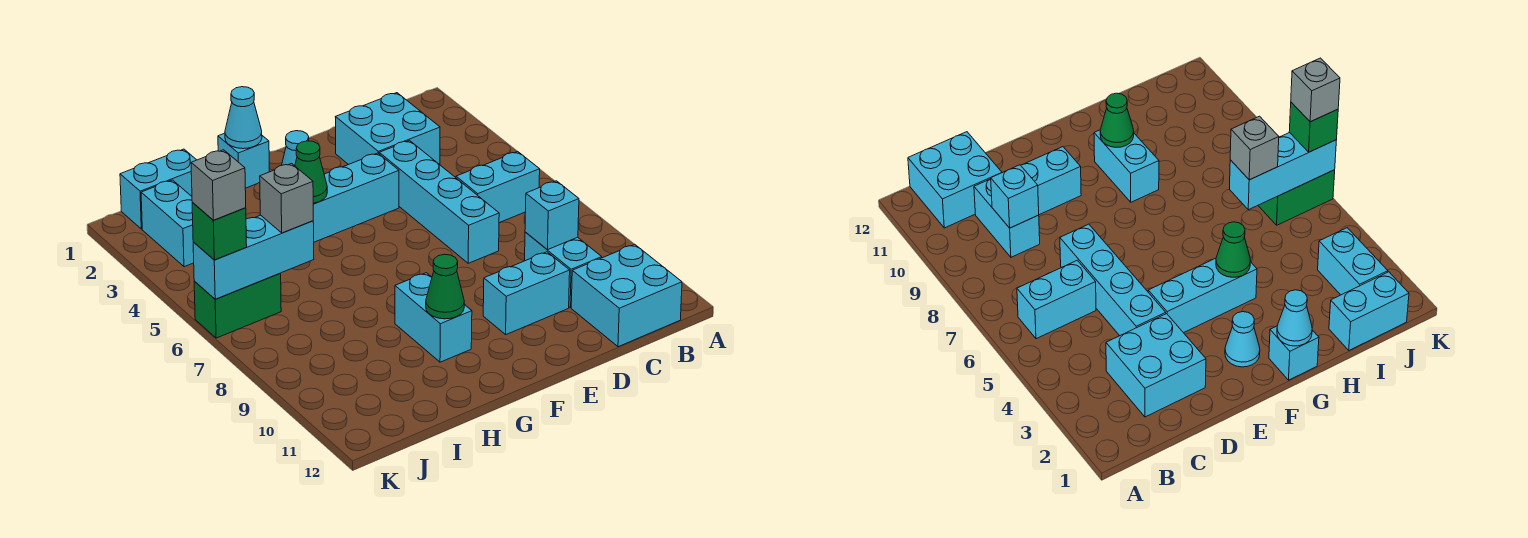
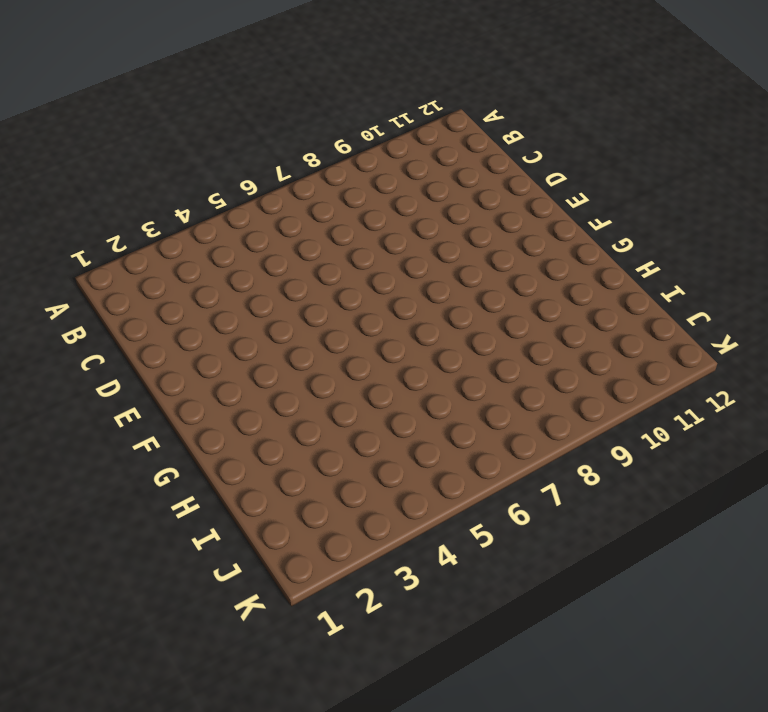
none -> cyan 1x2 brick [456,151,540,223]
none -> cyan 2x2 brick [571,244,682,347]
none -> cyan 2x2 brick [336,93,440,165]

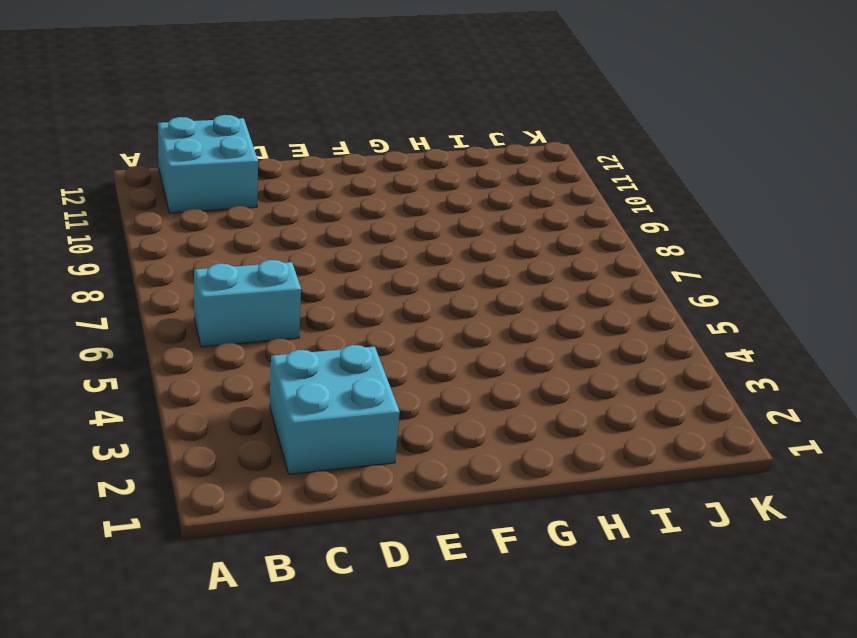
none -> cyan 1x2 brick [525,232,602,307]
none -> cyan 1x4 brick [379,141,499,263]
none -> cyan 1x2 brick [483,252,570,334]

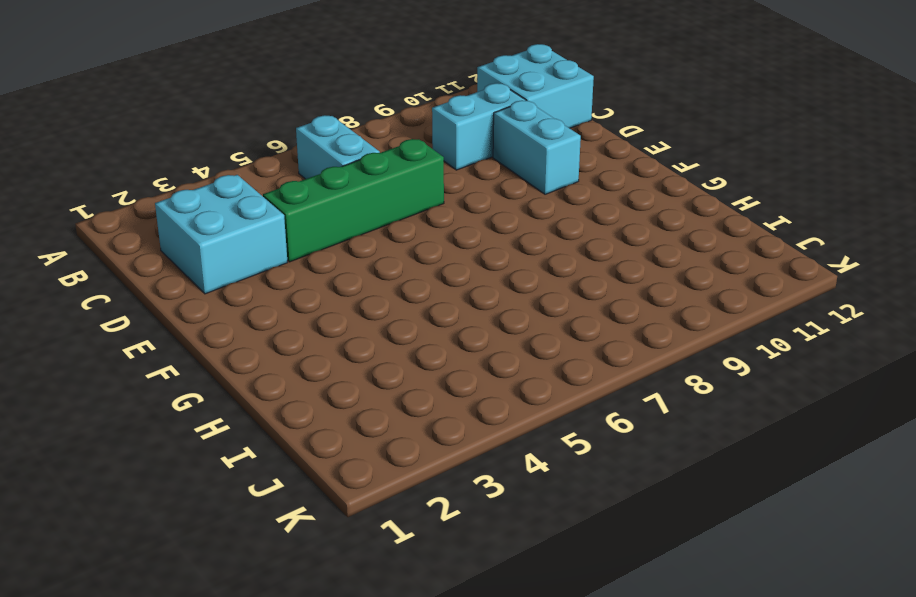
green 1x4 brick [263,139,444,262] -> cyan 1x4 brick [379,141,499,263]
none -> cyan 1x3 brick [313,153,399,242]
none -> cyan 1x1 cone [282,131,309,166]
none -> cyan 1x1 brick [218,133,269,188]

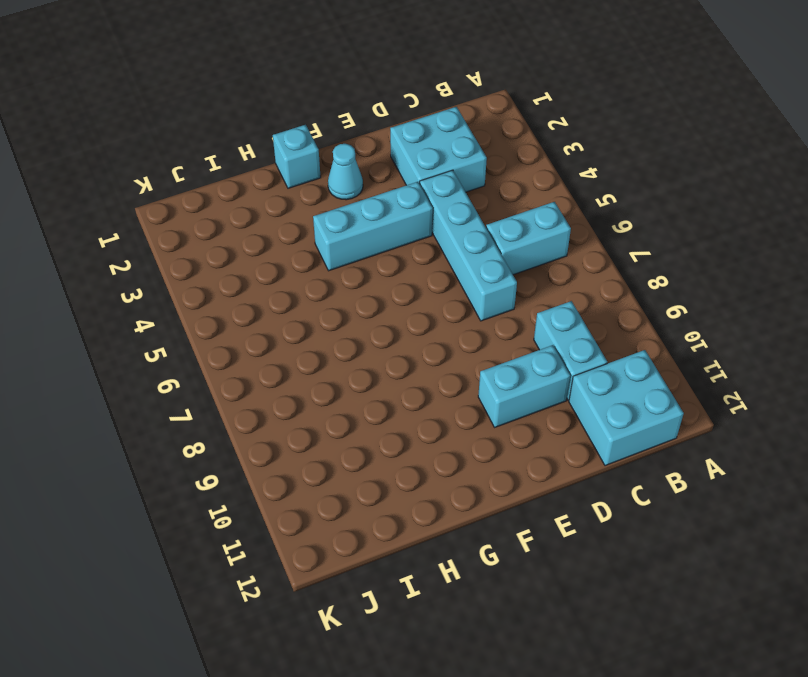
none -> cyan 1x2 brick [395,273,472,362]
none -> cyan 1x2 brick [120,149,196,229]
none -> cyan 1x2 brick [141,180,194,267]

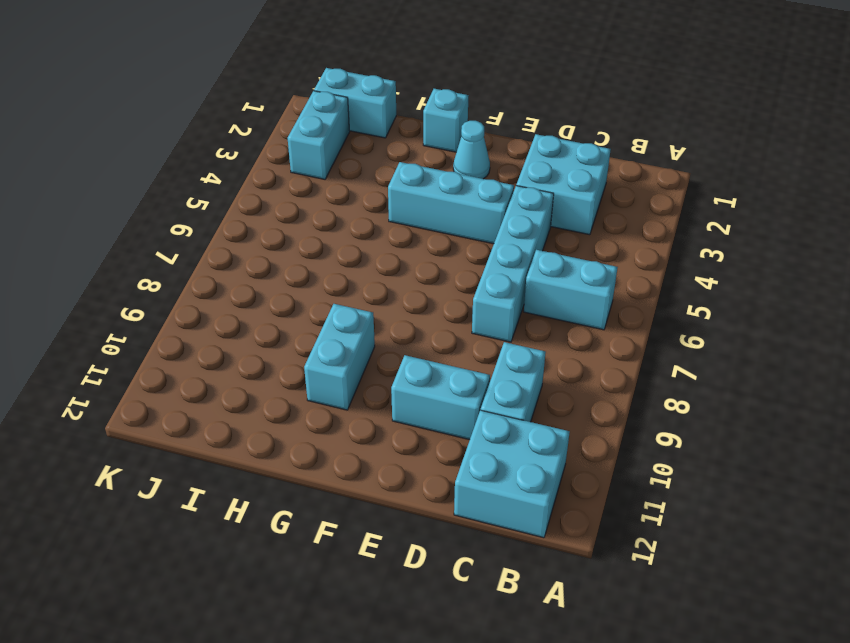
none -> green 1x2 brick [194,273,281,338]
none -> cyan 1x1 brick [525,181,579,250]
none -> cyan 1x1 cone [225,87,262,149]

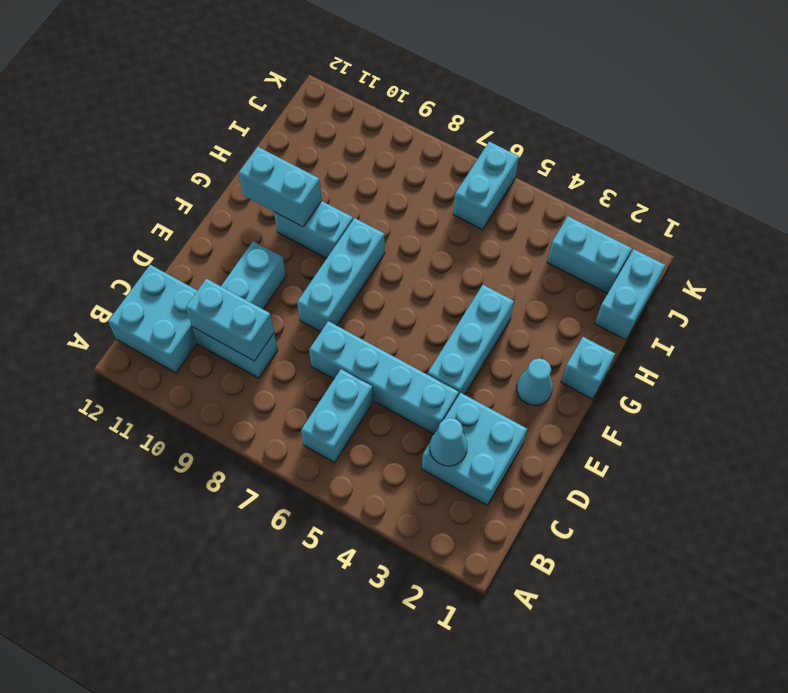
cyan 1x1 cone [430,418,467,466] -> cyan 1x1 cone moved to [225,87,262,149]
cyan 1x2 brick [186,279,274,361] -> cyan 1x1 brick [525,181,579,250]
cyan 1x3 brick [297,218,385,332] -> cyan 1x3 brick moved to [193,215,314,299]
cyan 1x2 brick [239,147,322,227] -> green 1x1 cone [426,254,464,319]
cyan 1x2 brick [453,142,519,230] -> green 1x2 brick [194,273,281,338]
none -> green 1x1 cone [295,141,327,203]
none -> grey 1x1 brick [260,164,313,233]
none -> green 1x1 brick [192,203,247,260]

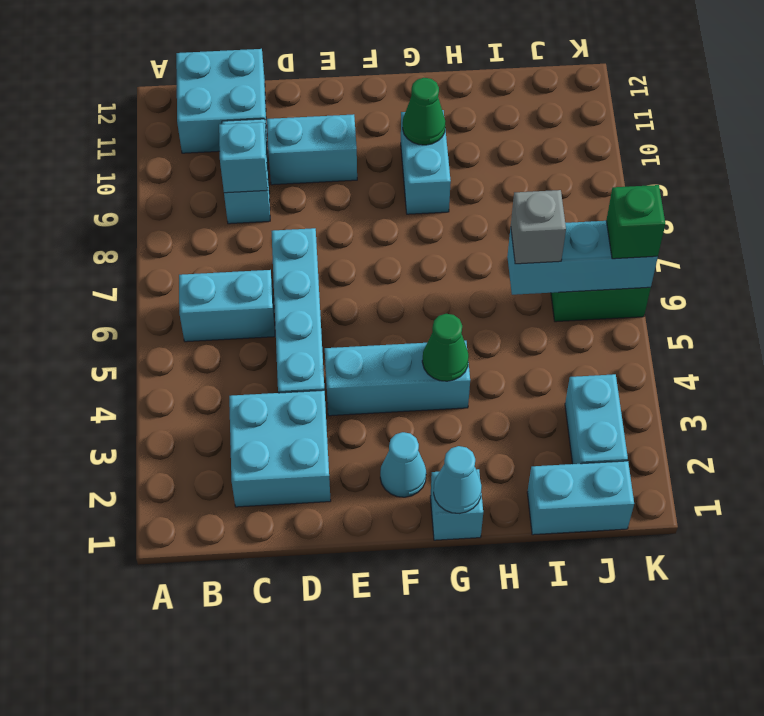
none -> grey 1x1 brick [191,150,246,220]

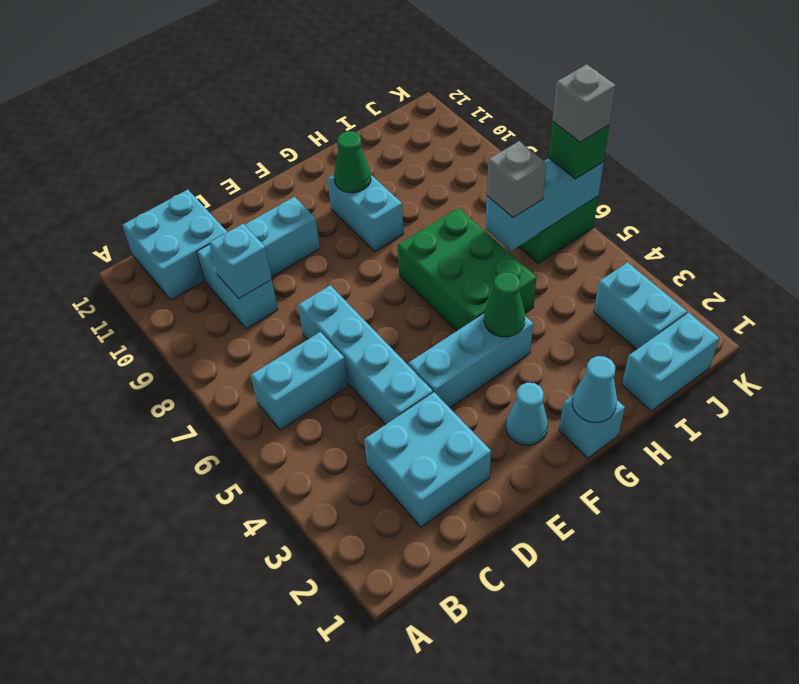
green 2x3 brick [398,208,537,331] -> none

